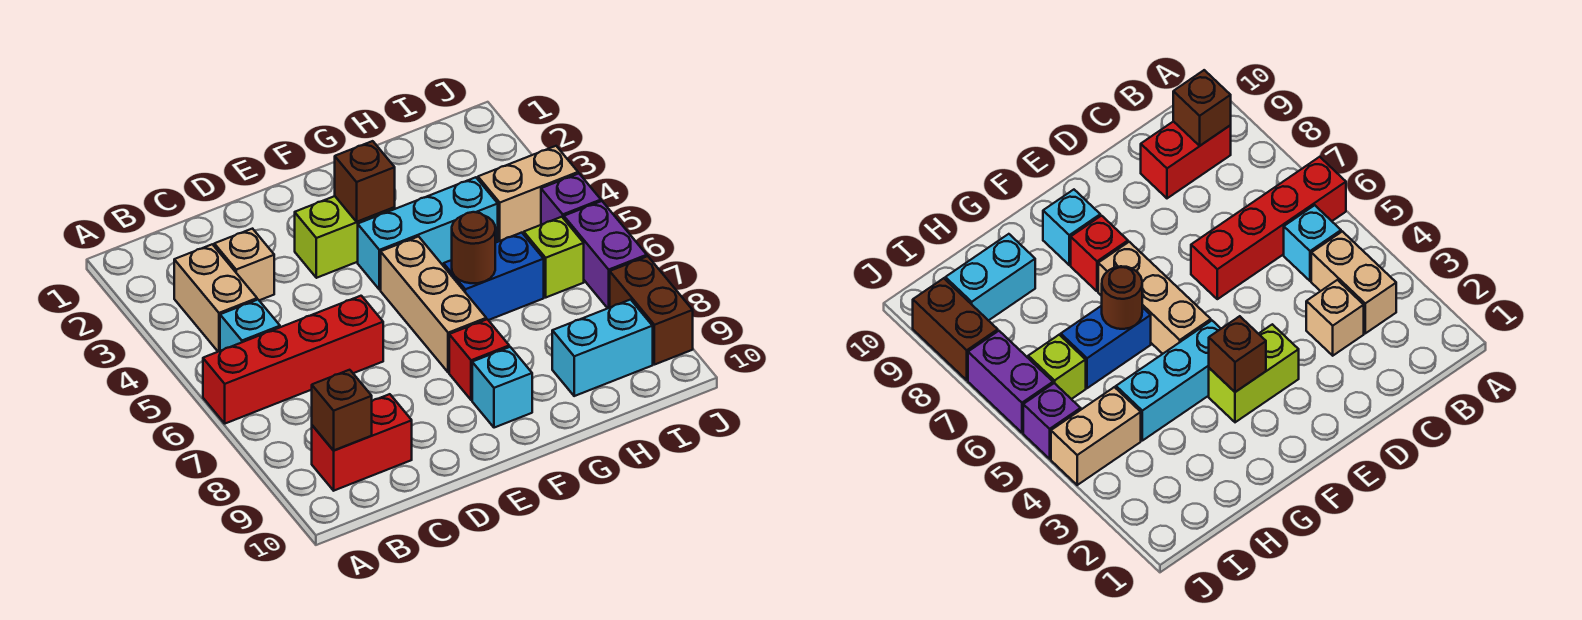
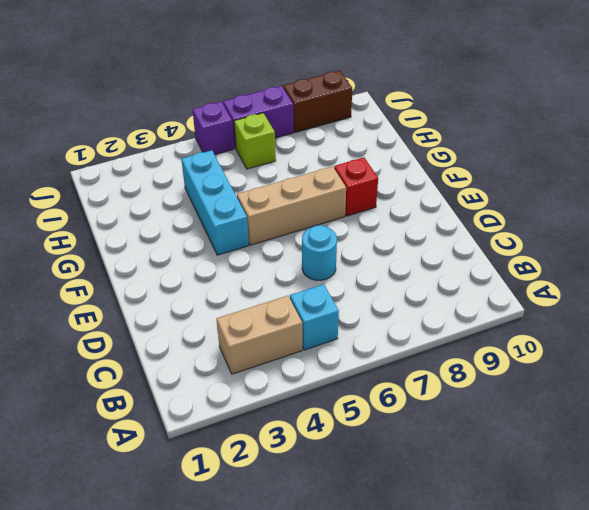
cyan 1x1 round brick [302,225,337,280] -> red 1x4 brick [203,296,383,424]
none -> red 1x2 brick [312,394,412,491]
none -> tan 1x1 brick [214,229,274,300]
none -> lime 1x2 brick [295,196,395,278]

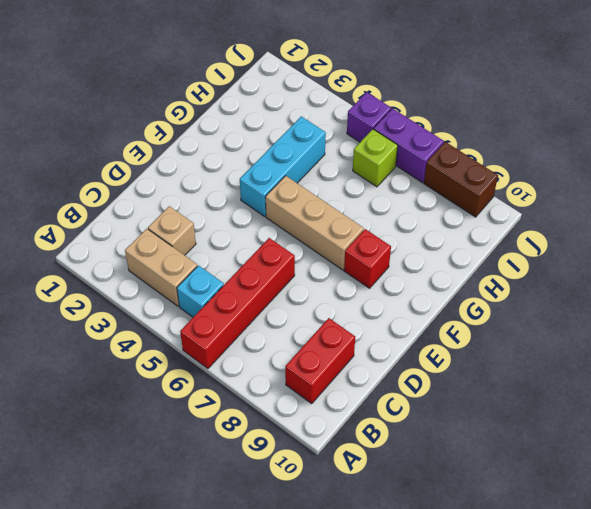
none -> lime 1x2 brick [295,196,395,278]
none -> cyan 1x1 brick [472,347,532,428]
none -> blue 1x2 brick [444,233,544,320]

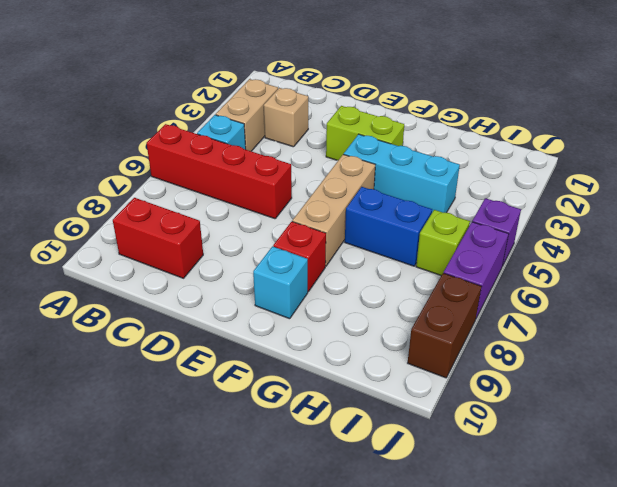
none -> cyan 1x2 brick [552,300,653,396]
none -> tan 1x2 brick [478,146,578,241]
none -> brown 1x1 brick [312,370,372,451]

